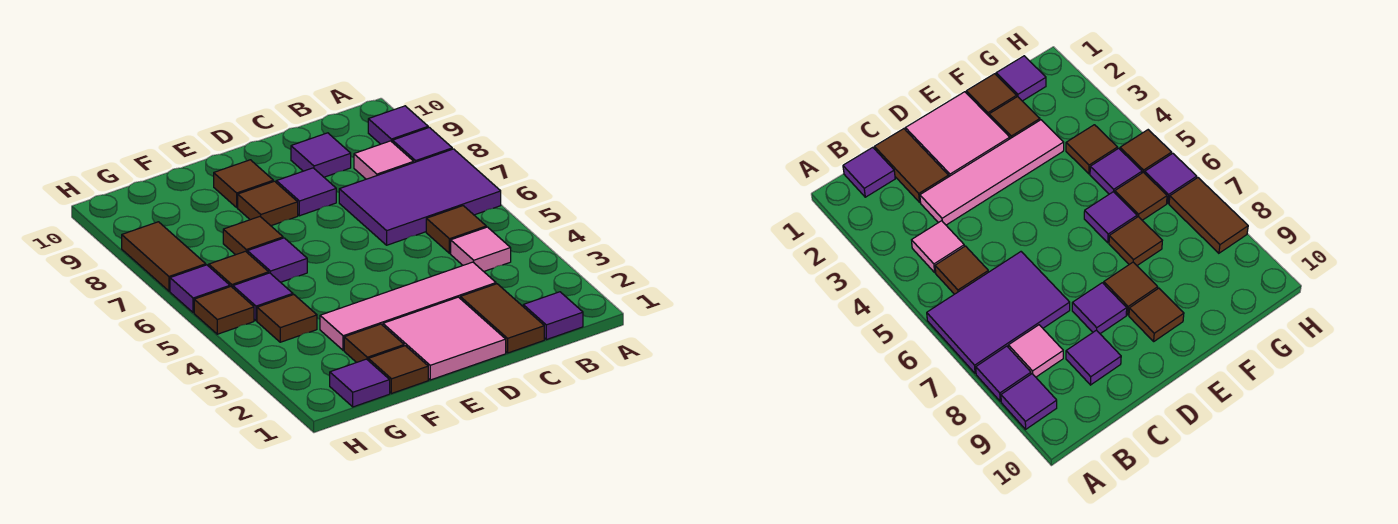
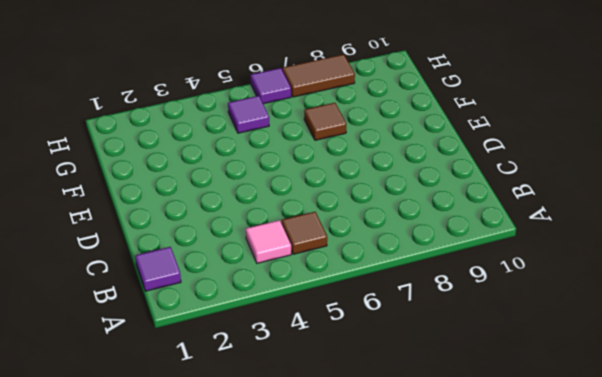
none -> purple 2x3 tile [339,149,501,245]
none -> purple 1x1 tile [393,127,452,163]
none -> purple 1x1 tile [368,106,428,144]

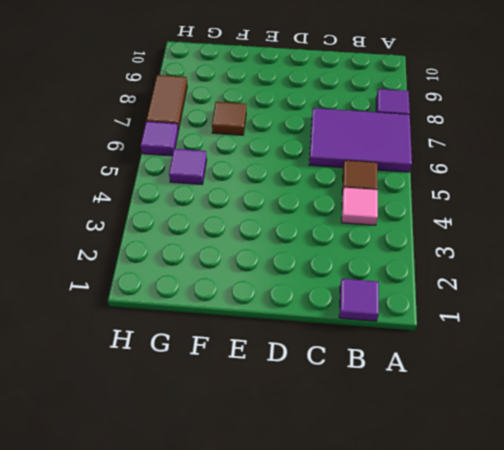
none -> purple 1x1 tile [368,106,428,144]
none -> pink 1x1 tile [354,141,414,179]
none -> brown 1x2 tile [460,284,544,353]

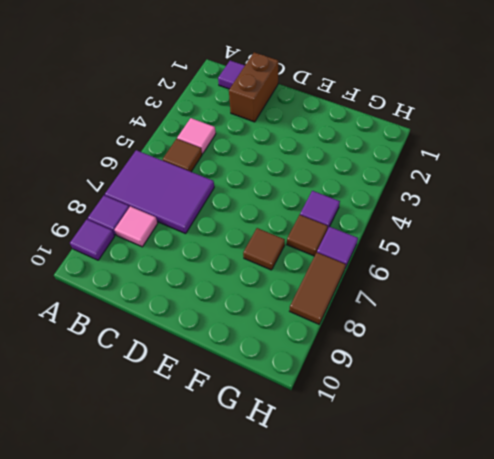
brown 1x2 brick [229,52,278,122] -> brown 1x2 tile [460,284,544,353]
none -> pink 1x4 tile [320,262,496,350]
none -> purple 1x1 tile [291,133,351,177]
none -> pink 2x2 tile [383,297,506,380]

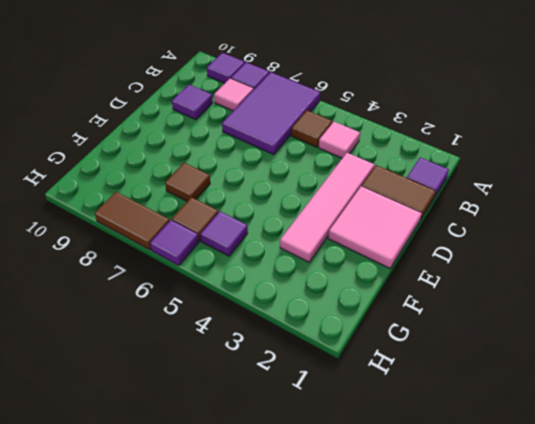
none -> purple 1x1 tile [276,168,336,216]
none -> brown 1x1 tile [238,181,298,226]
none -> brown 1x1 tile [214,160,273,207]

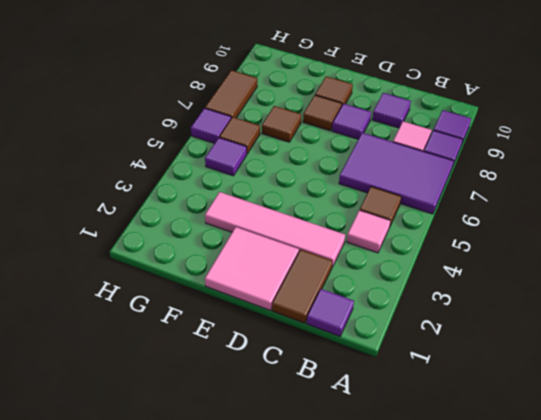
none -> brown 1x1 tile [368,346,428,394]
none -> brown 1x1 tile [344,324,404,362]
none -> purple 1x1 tile [247,238,307,282]

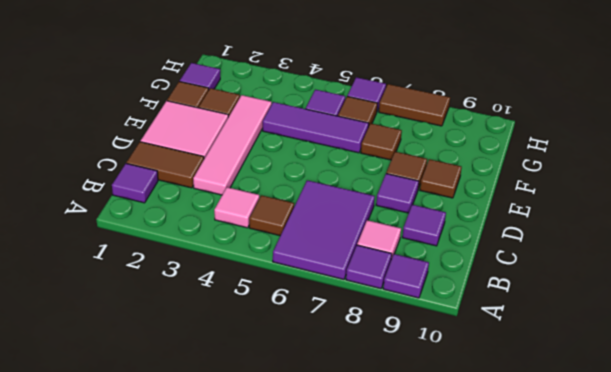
purple 1x3 tile [263,102,369,153] -> purple 1x1 tile [247,238,307,282]
none -> brown 1x1 tile [257,295,317,342]
none -> brown 1x1 tile [194,287,254,334]

